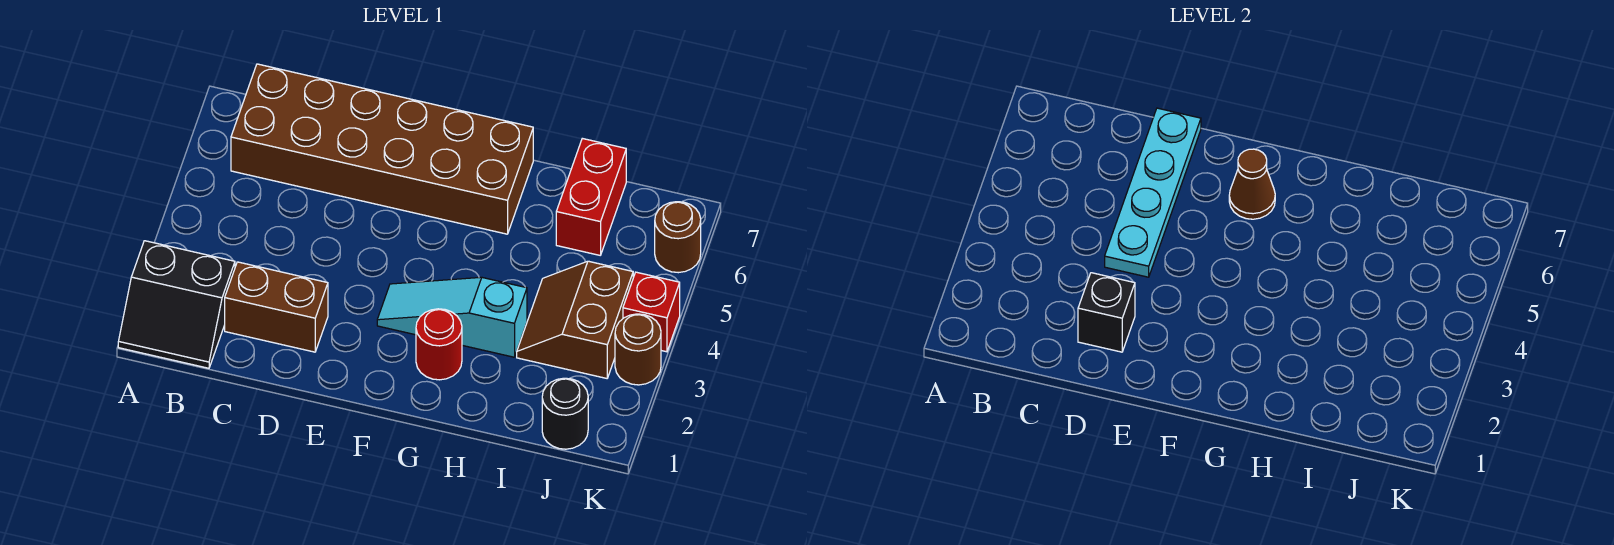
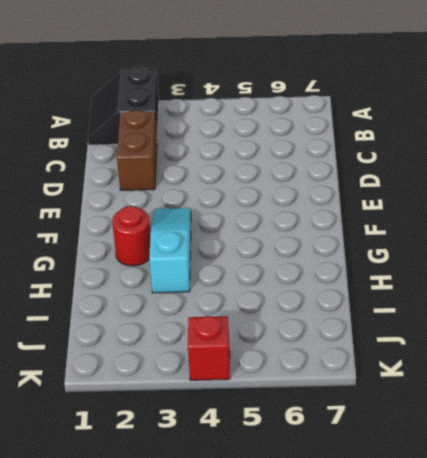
none -> brown 2x6 brick [231,64,533,234]
none -> brown 2x2 slope [517,261,633,378]
none -> red 1x2 brick [556,138,626,255]

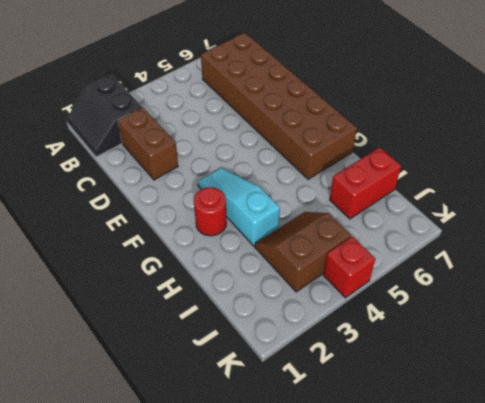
none -> black 1x1 round brick [542,378,588,449]
none -> brown 1x1 round brick [615,314,661,385]
none -> brown 1x1 round brick [655,202,701,273]

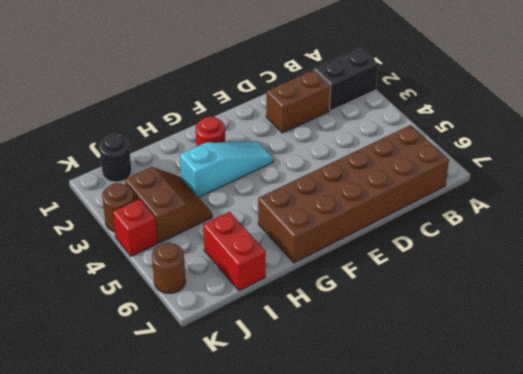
none -> black 1x1 brick [1078,273,1135,352]
none -> cyan 1x4 plate [1105,108,1201,277]
none -> brown 1x1 cone [1229,149,1275,219]

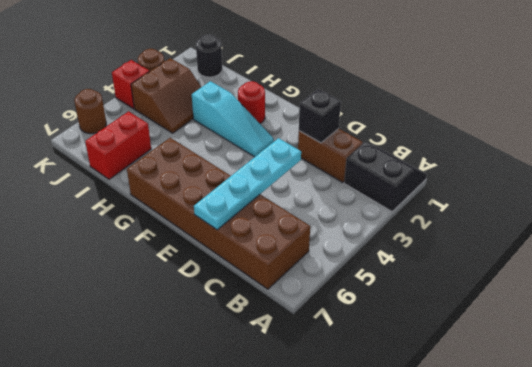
none -> brown 1x1 cone [1229,149,1275,219]

